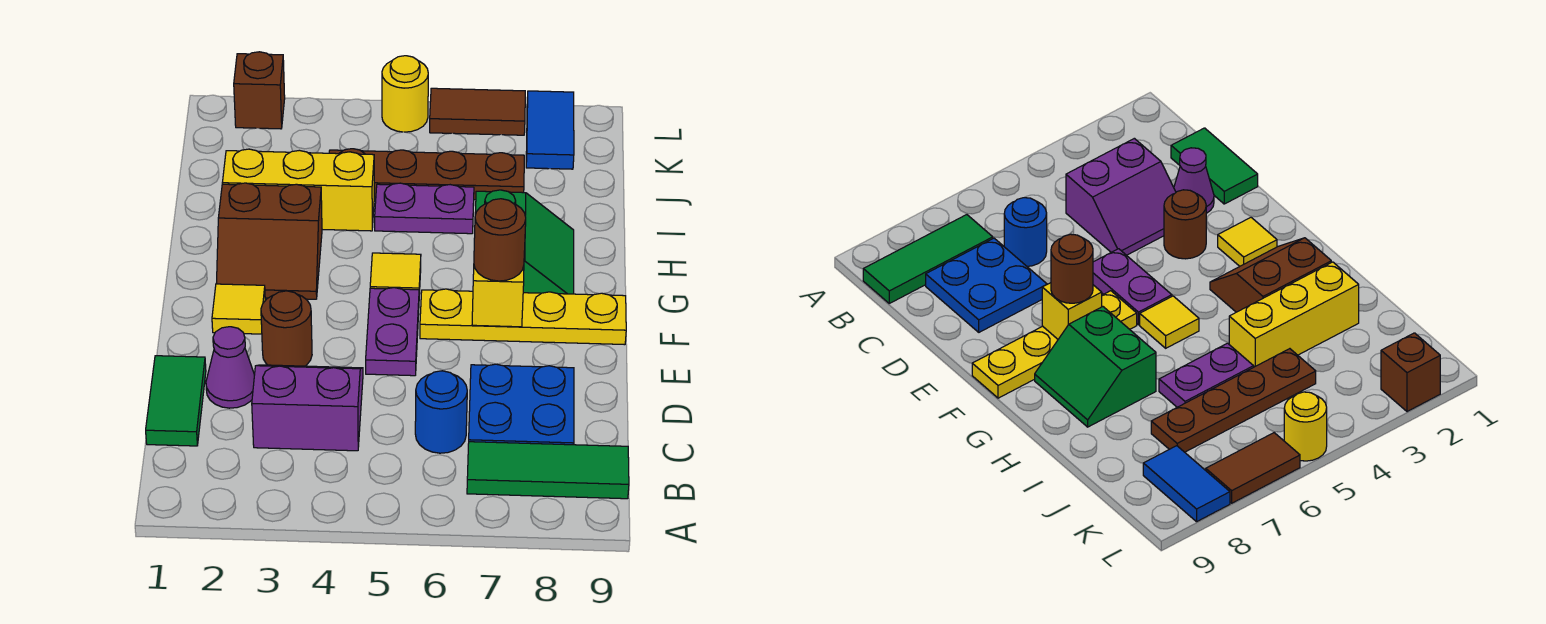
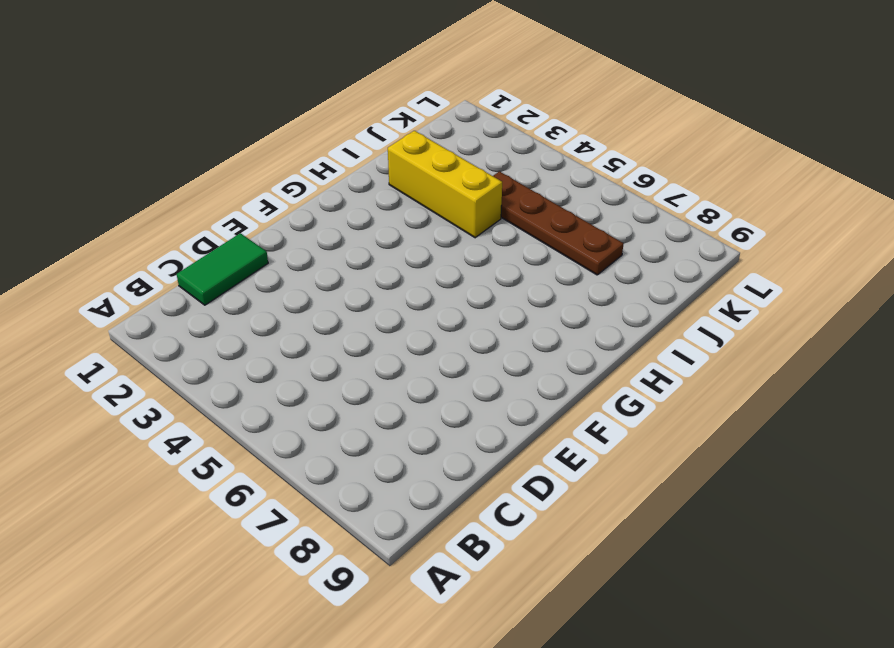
none -> green 1x3 tile [467,442,629,499]
none -> purple 2x2 slope [252,365,363,451]
none -> blue 1x1 round brick [415,371,467,453]

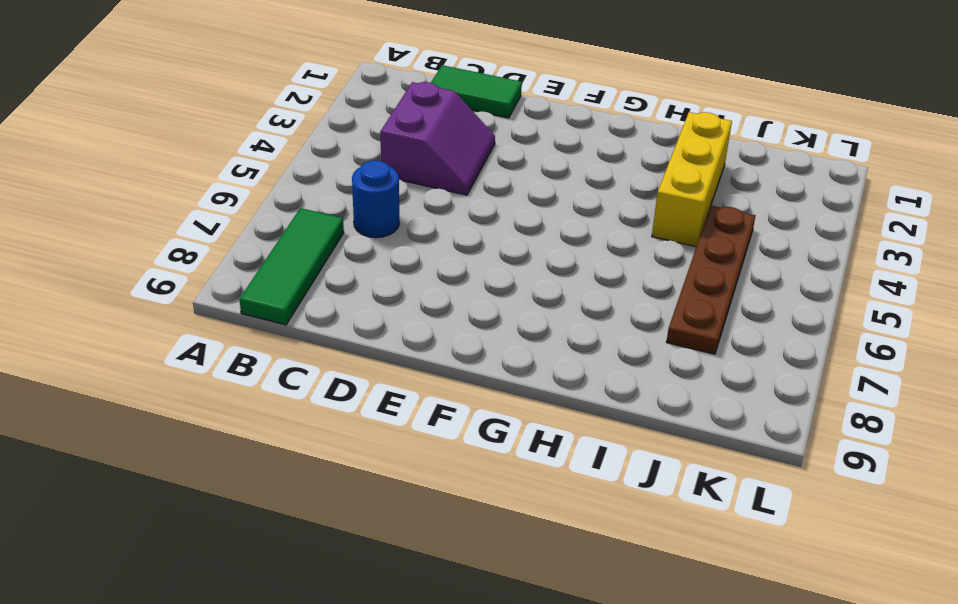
none -> blue 2x2 plate [469,364,574,445]
none -> purple 1x1 cone [206,327,254,408]
none -> brown 1x1 round brick [261,291,312,366]

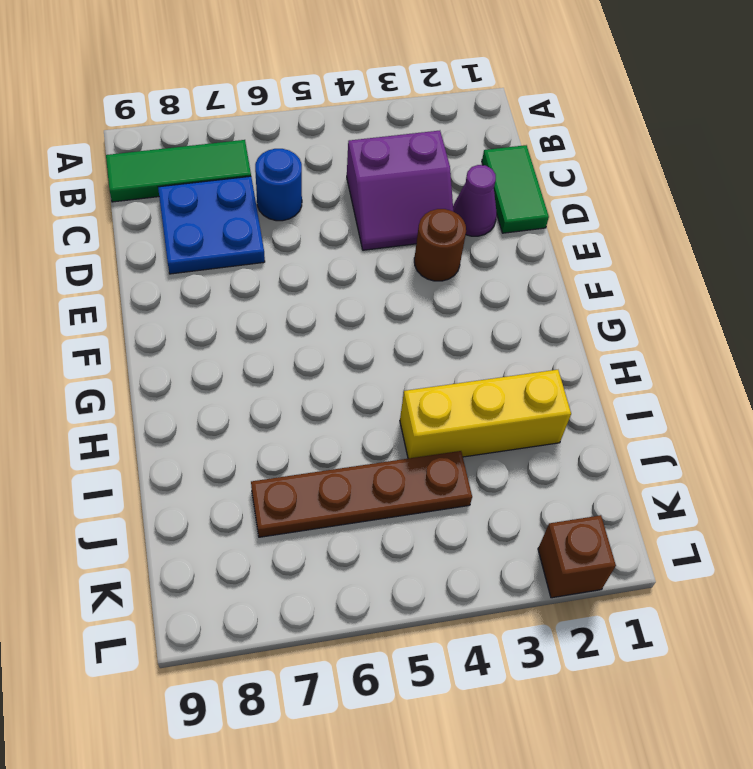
none -> purple 1x2 plate [366,288,419,376]
none -> yellow 1x1 tile [212,284,265,334]
none -> yellow 1x4 plate [420,289,626,345]

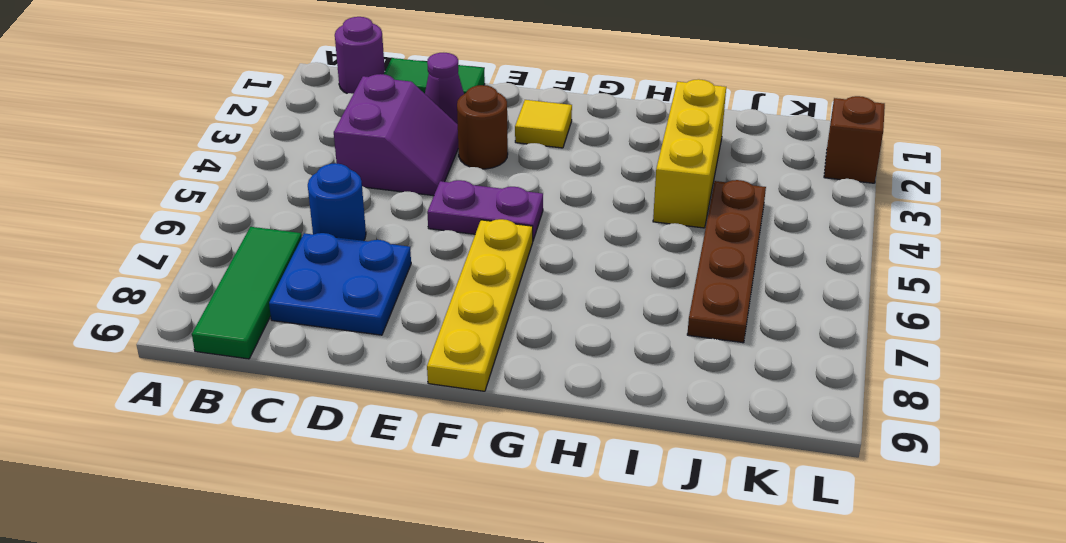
purple 1x1 round brick [335,17,385,94] -> none
none -> brown 2x2 slope [216,183,322,299]
none -> yellow 1x1 tile [370,253,421,294]
none -> green 2x2 slope [475,190,574,294]

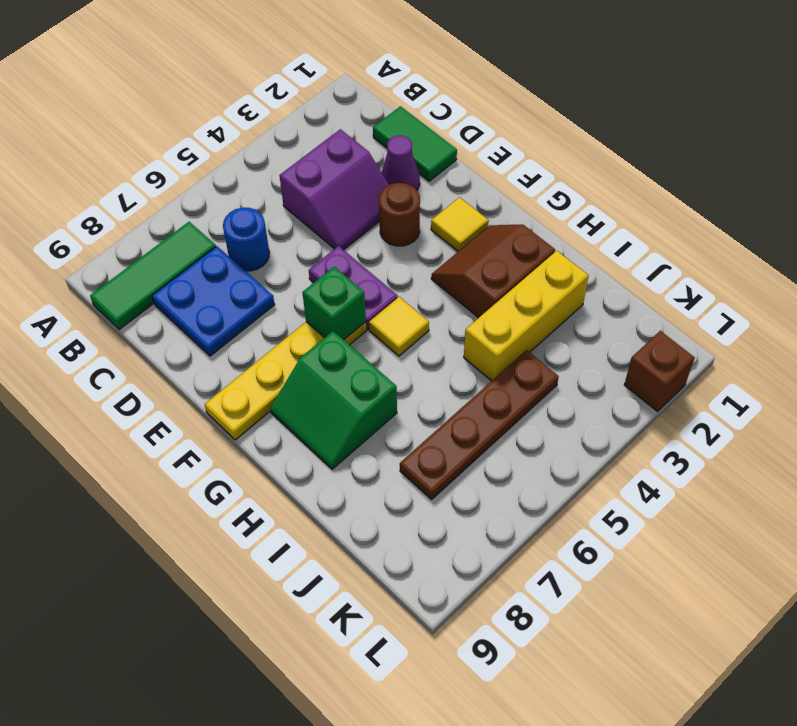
green 1x1 brick [302,267,366,340] -> none
none -> purple 1x2 plate [375,183,474,234]
none -> blue 1x2 tile [526,91,574,169]
none -> yellow 1x1 round brick [382,56,428,132]

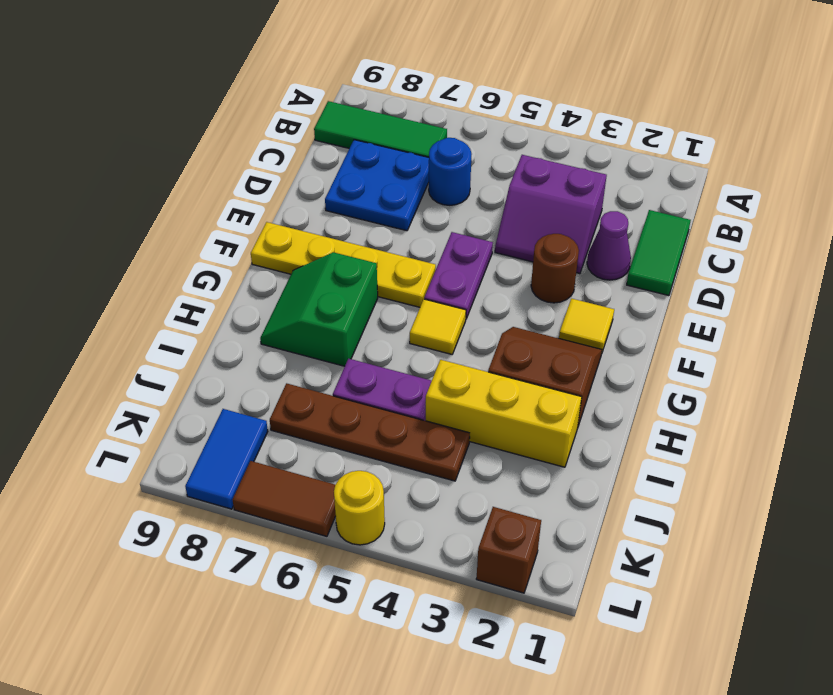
none -> yellow 1x1 brick [472,266,524,327]
none -> brown 1x1 round brick [474,199,526,281]

